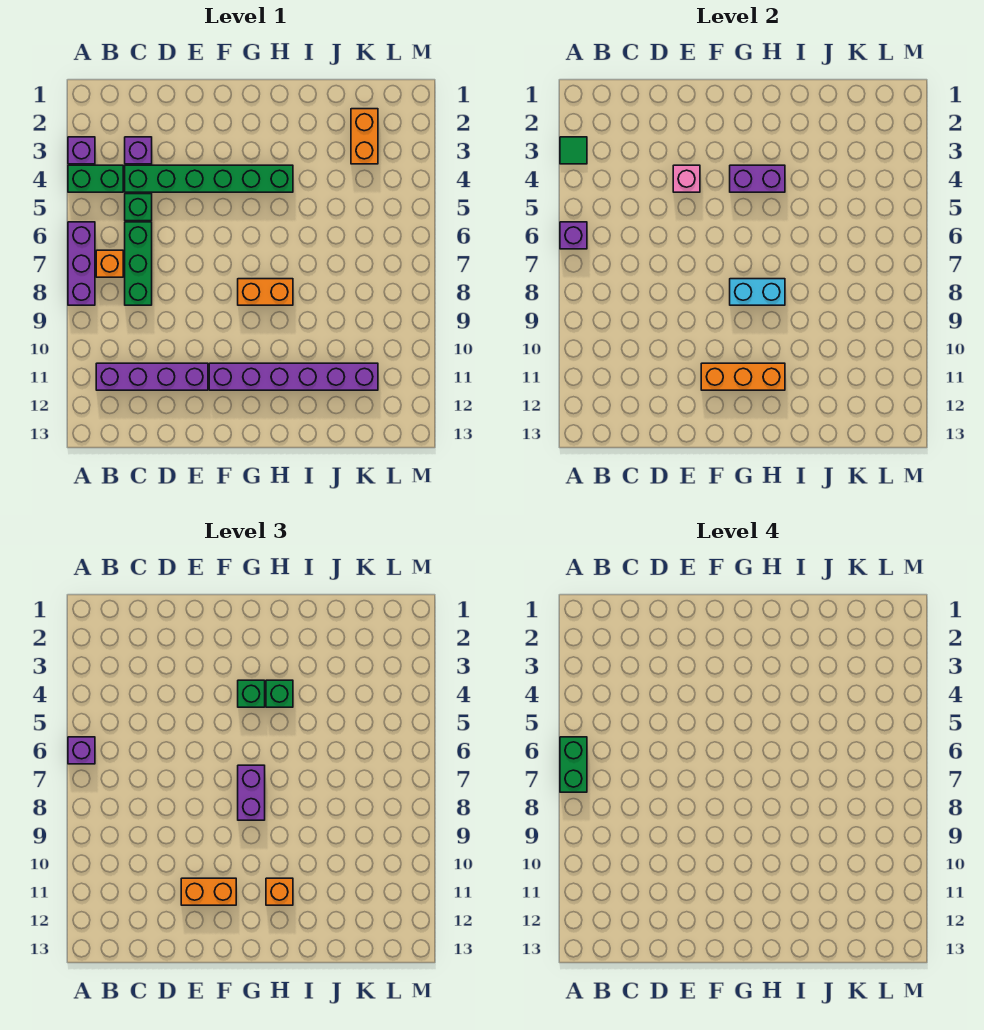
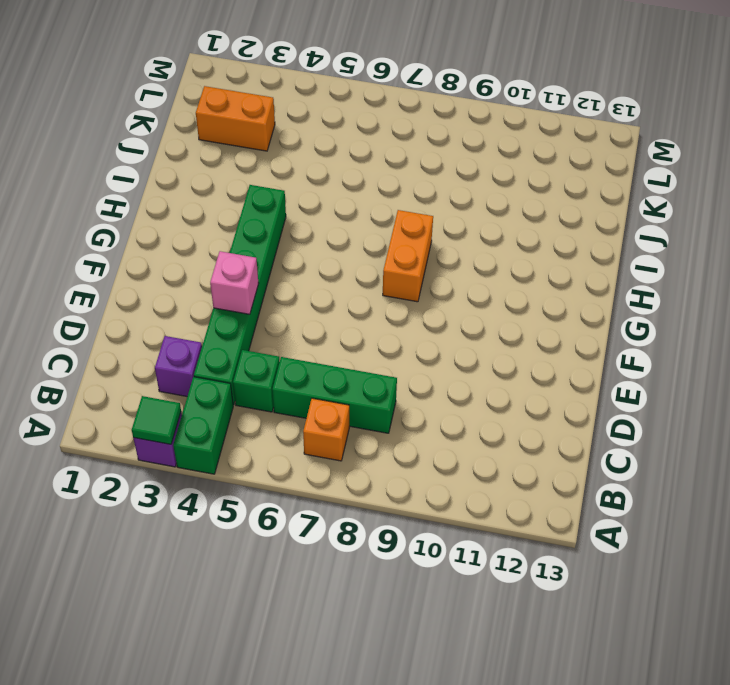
none -> purple 1x3 brick [68,222,95,305]
none -> purple 1x4 brick [96,363,208,390]
none -> purple 1x6 brick [209,363,378,390]

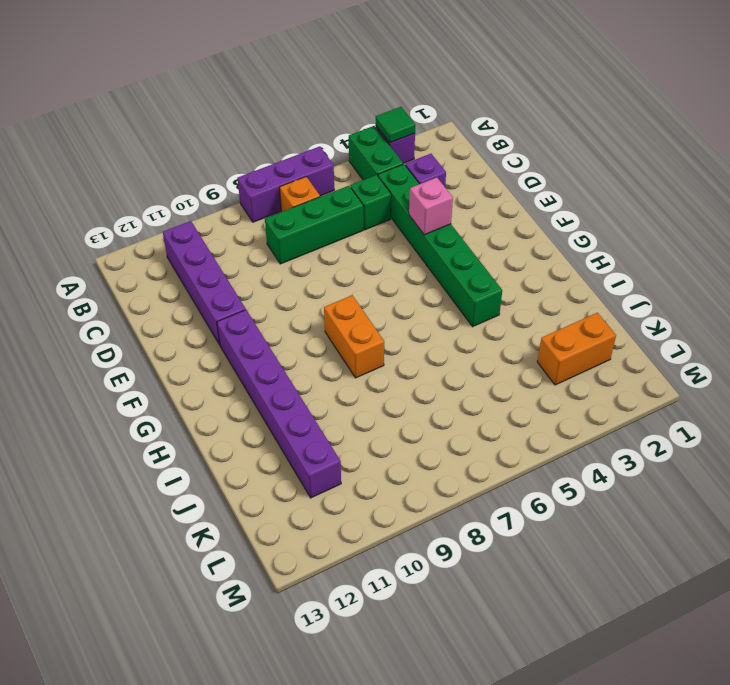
none -> purple 1x1 brick [560,222,587,249]
none -> orange 1x3 brick [701,363,785,390]
none -> purple 1x2 brick [730,165,785,192]

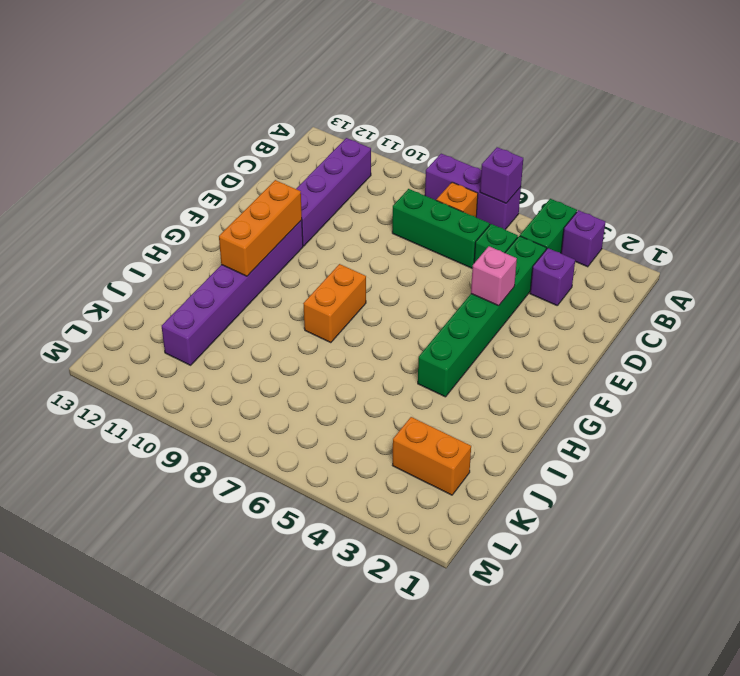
none -> green 1x1 tile [560,137,587,164]
none -> purple 1x2 brick [730,165,785,192]
none -> cyan 1x2 brick [730,279,785,305]

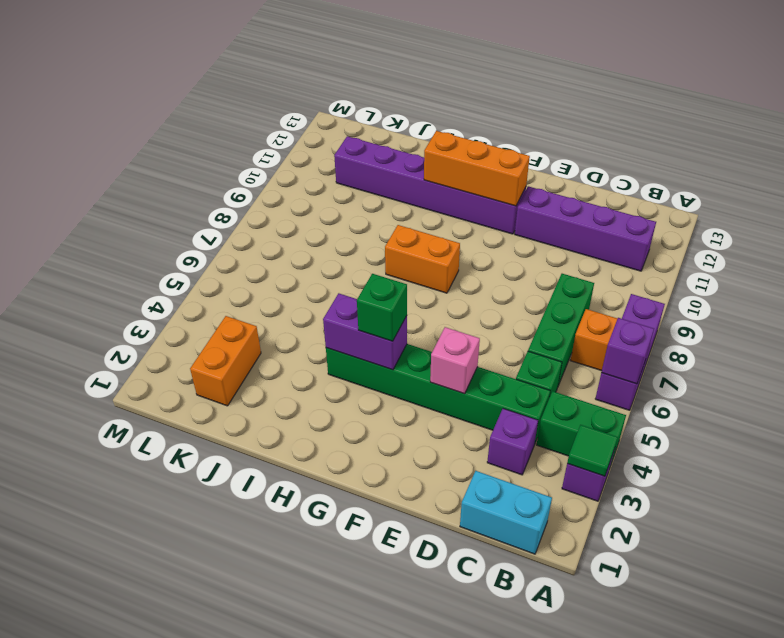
cyan 1x2 brick [460,471,552,554] -> cyan 1x2 brick moved to [730,279,785,305]
none -> purple 1x1 brick [68,737,95,764]
none -> orange 1x2 brick [181,878,236,905]
none -> purple 1x2 brick [238,765,265,820]

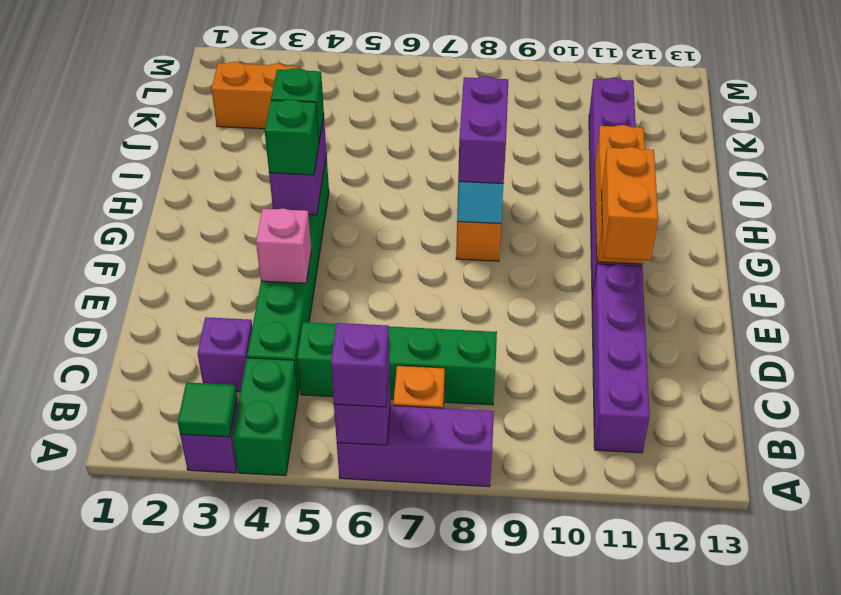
purple 1x2 brick [458,76,508,184] -> purple 1x2 brick turned to [238,765,265,820]
none -> orange 1x1 brick [266,878,293,905]
none -> green 1x2 brick [560,737,587,792]

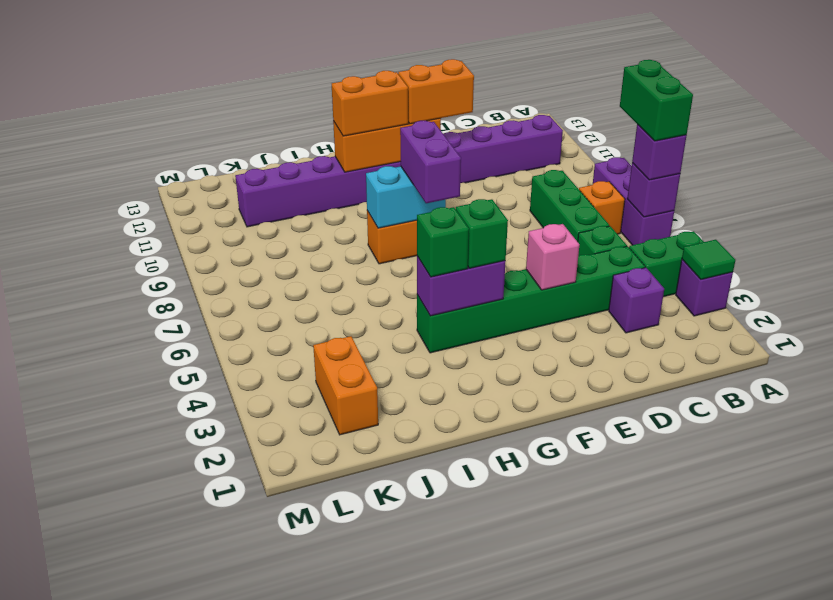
orange 1x2 brick [332,71,408,136] -> orange 1x1 brick [266,878,293,905]

